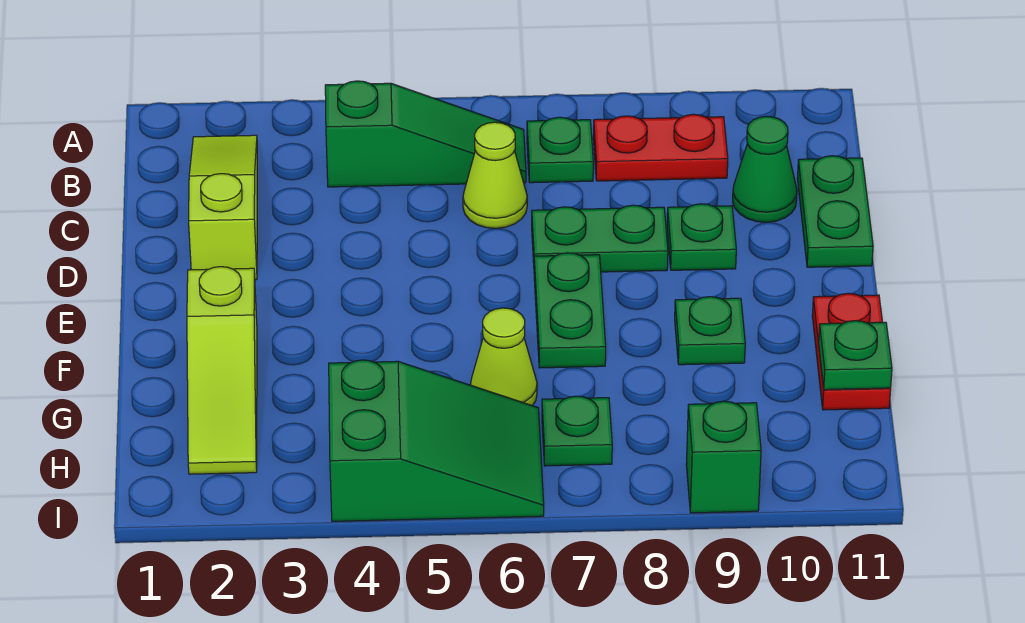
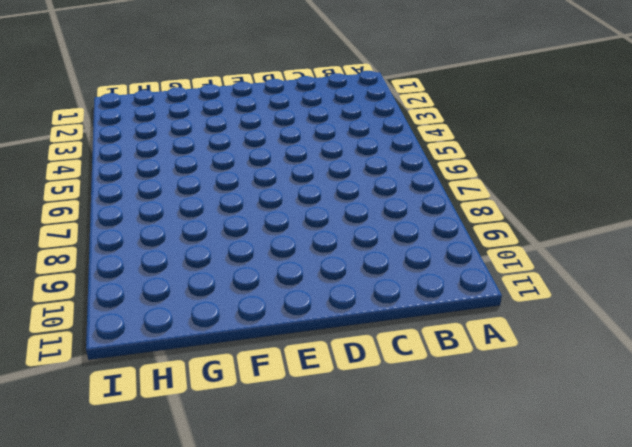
none -> lime 1x3 slope [189,135,257,280]
none -> green 1x3 slope [325,81,526,187]
none -> green 1x1 plate [527,117,593,183]

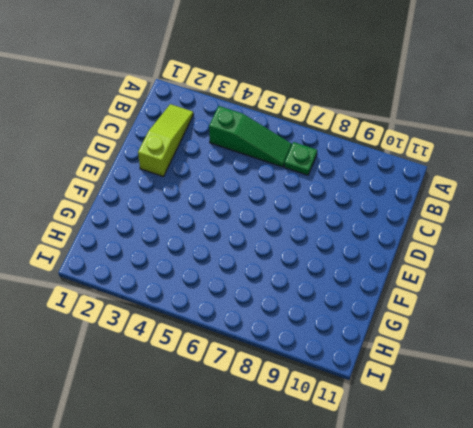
none -> red 1x2 plate [593,114,728,181]
none -> lime 1x1 cone [463,122,527,228]
none -> green 1x1 cone [733,116,797,222]

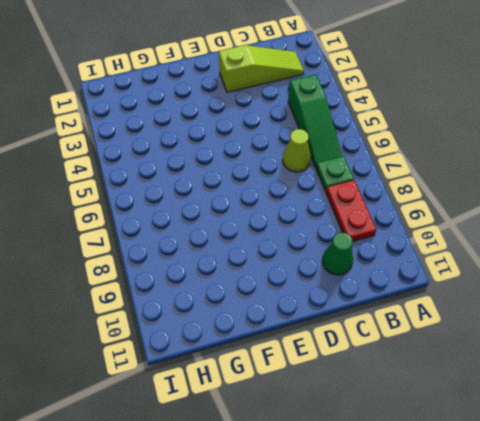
none -> green 1x2 plate [797,156,873,267]
none -> green 1x2 plate [532,205,668,272]
none -> green 1x1 plate [667,204,736,270]

